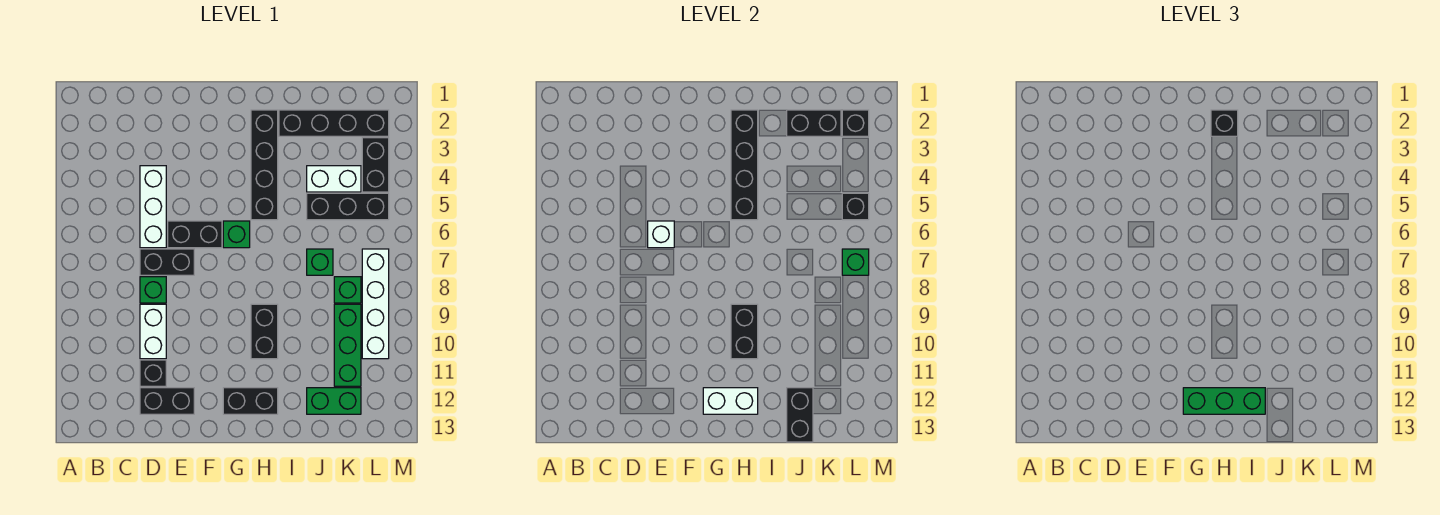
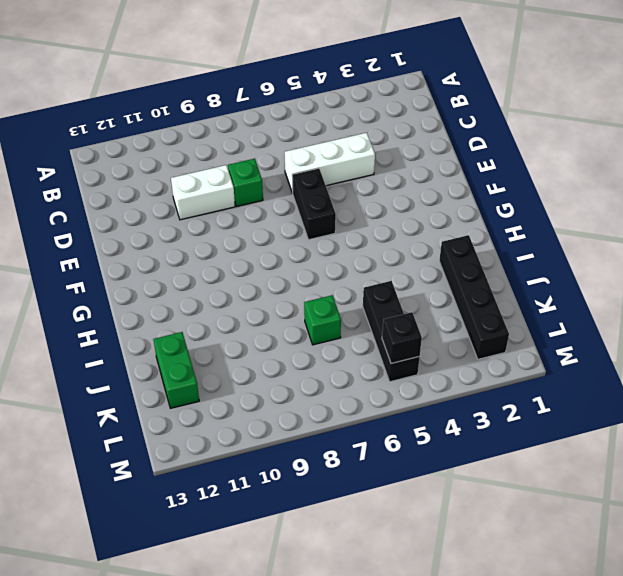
none -> black 1x2 brick [140,249,194,275]
none -> black 1x1 brick [140,360,166,386]
none -> black 1x2 brick [140,388,194,414]
none -> green 1x1 brick [223,221,250,248]

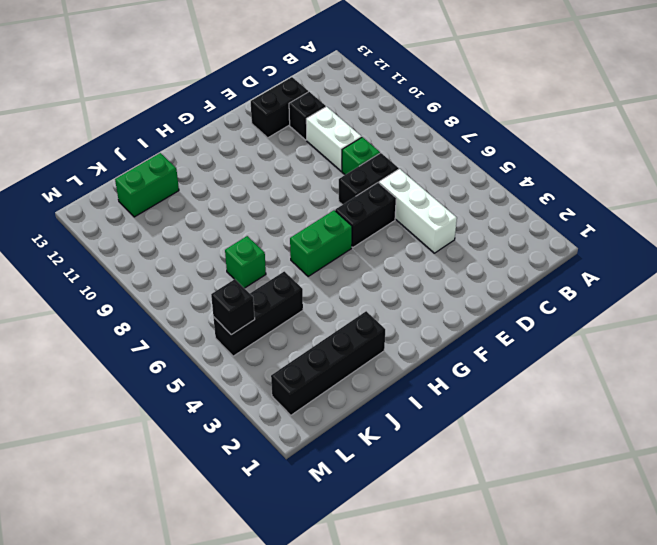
green 1x2 brick [290,210,352,276] -> green 1x1 brick [223,221,250,248]
none -> black 1x2 brick [223,388,278,414]
none -> black 1x4 brick [251,110,278,220]
none -> black 1x2 brick [251,304,278,359]
none -> white 1x2 brick [307,166,361,192]

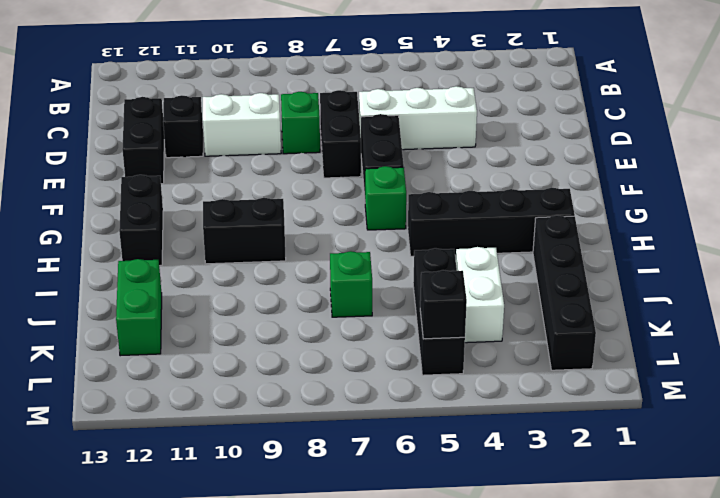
none -> green 1x1 brick [334,277,361,303]
none -> green 1x3 brick [334,304,361,386]
none -> black 1x2 brick [362,138,389,192]
none -> white 1x4 brick [362,249,389,359]

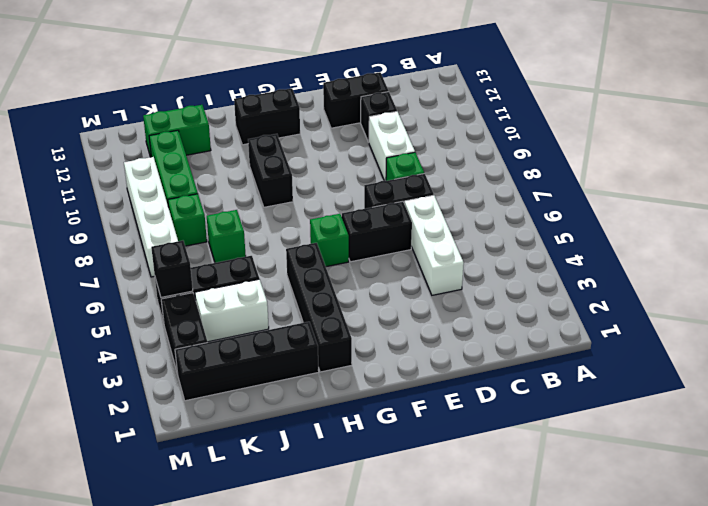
none -> white 1x1 brick [648,221,674,248]
none -> white 1x2 brick [703,388,758,414]
none -> black 1x4 brick [731,110,758,220]
none -> black 1x2 brick [731,304,758,359]

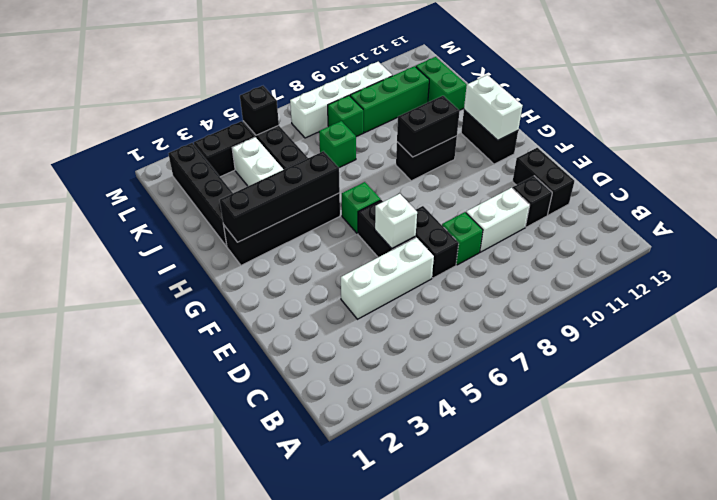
none -> black 1x2 brick [787,110,841,136]
none -> black 1x2 brick [787,388,813,442]
none -> black 1x1 brick [842,110,869,136]
none -> green 1x1 brick [842,249,869,275]

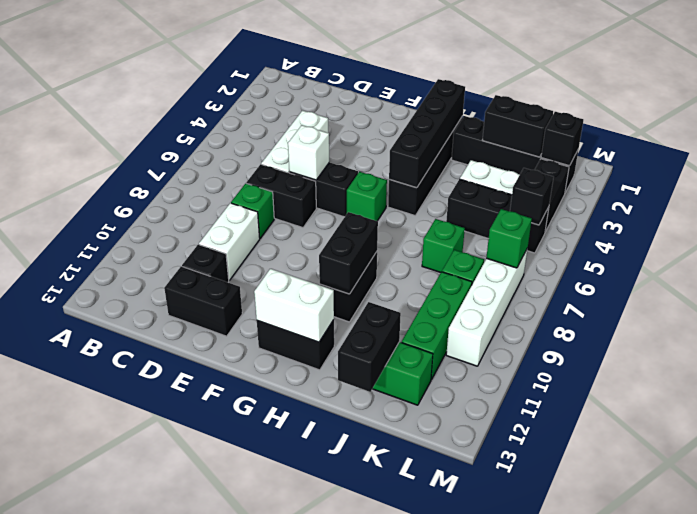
none -> green 1x3 brick [1183,388,1265,414]
none -> black 1x1 brick [1211,110,1238,136]

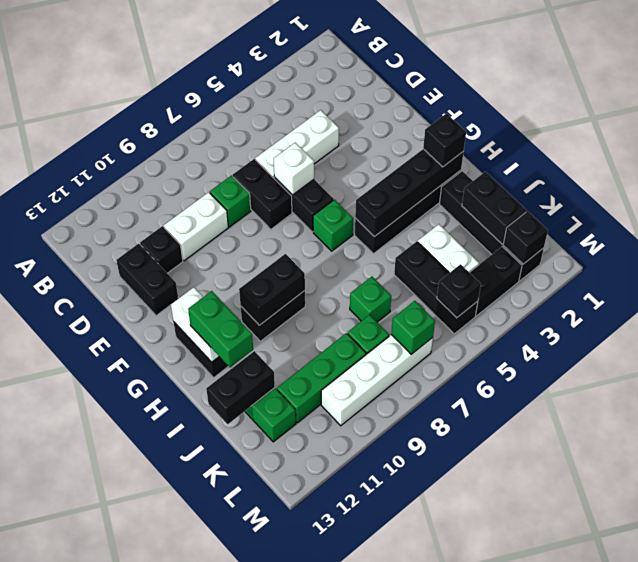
green 1x2 brick [188,291,253,367] -> green 1x3 brick [1183,388,1265,414]

